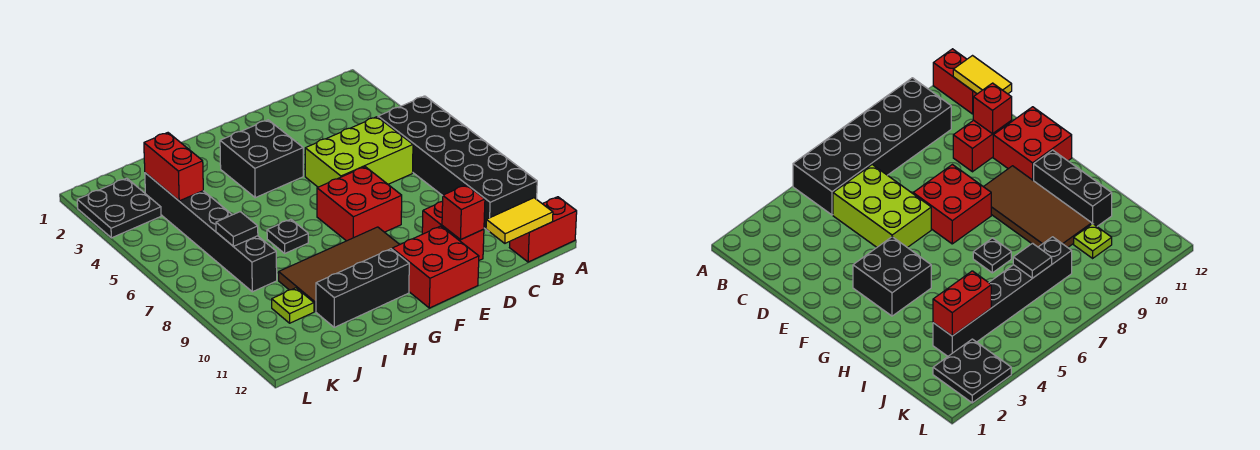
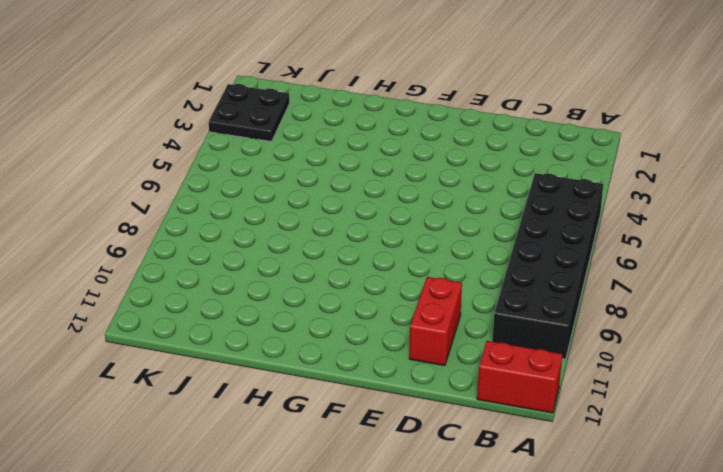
none -> lime 2x3 brick [305,117,413,187]
none -> red 2x2 brick [317,167,402,241]
none -> red 2x2 brick [392,226,479,308]

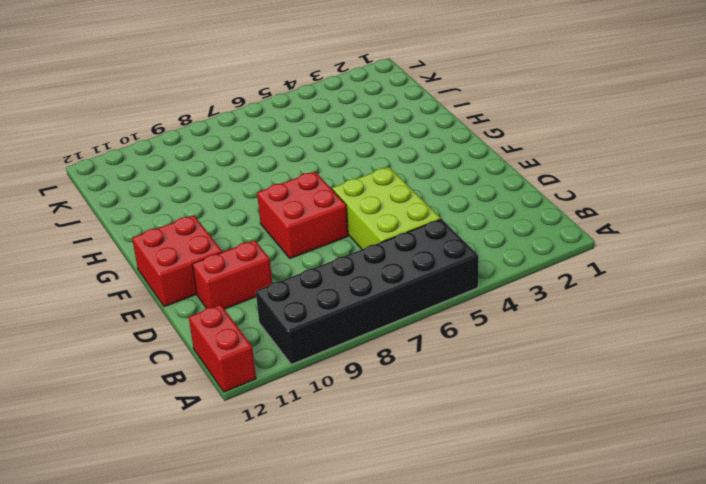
none -> black 2x2 brick [220,120,303,198]
none -> brown 2x4 tile [279,227,400,311]
none -> black 1x3 brick [316,249,409,327]

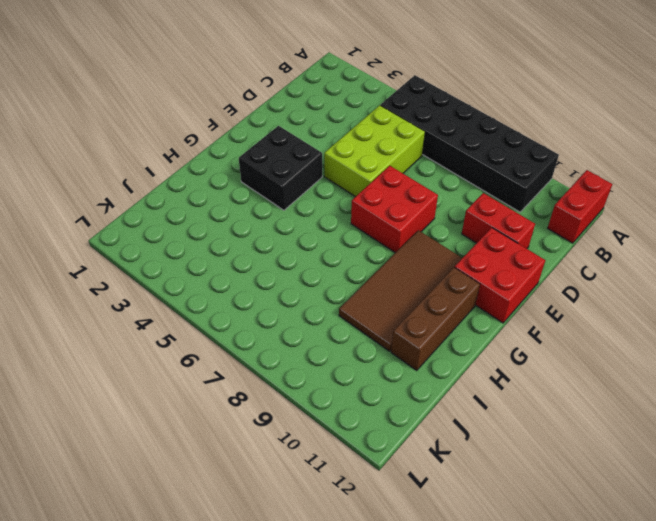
brown 1x3 brick [391,267,480,370] -> black 1x3 brick [316,249,409,327]
none -> black 1x1 plate [267,219,308,253]
none -> black 1x6 brick [145,173,277,292]
none -> lime 1x1 plate [272,288,314,323]

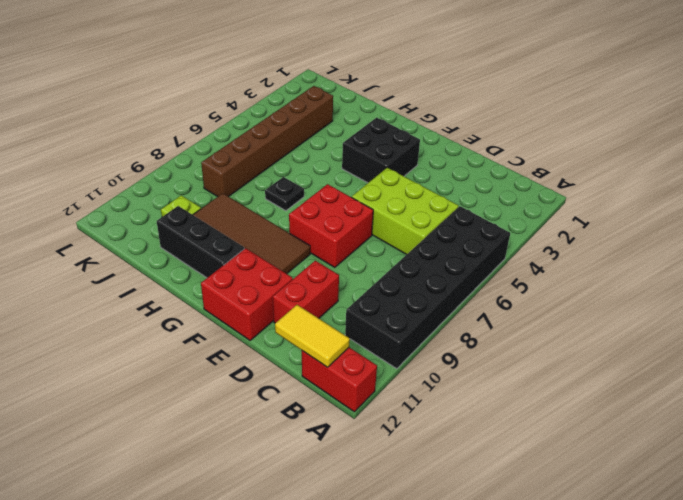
brown 1x6 brick [201,86,333,197] -> black 1x6 brick [145,173,277,292]
none -> black 2x2 plate [77,178,161,238]
none -> red 1x1 brick [442,185,485,240]
none -> red 1x2 brick [144,133,203,201]

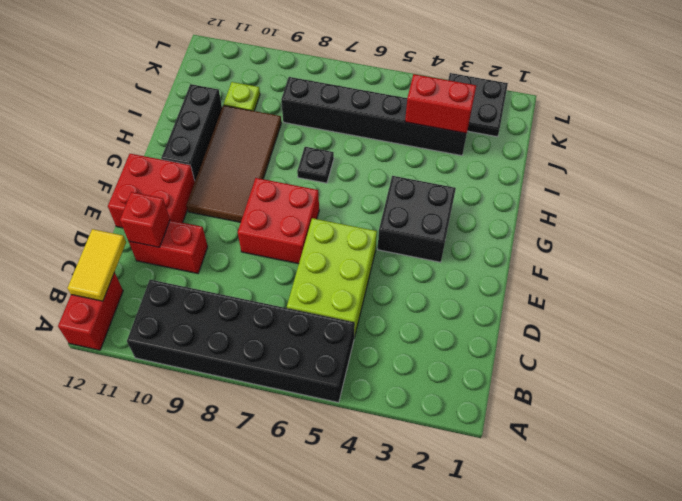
none -> black 1x1 tile [216,212,258,246]

